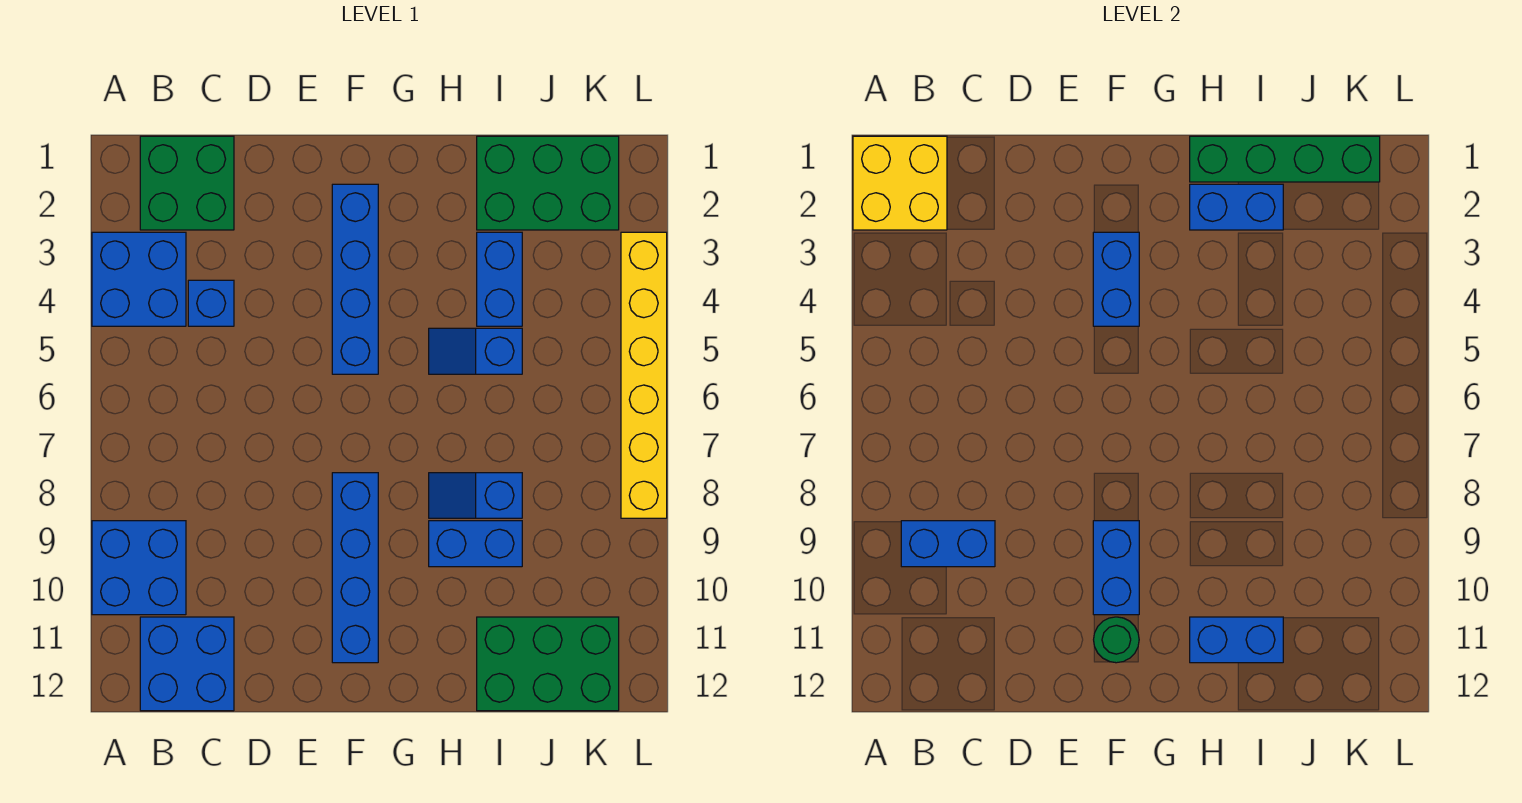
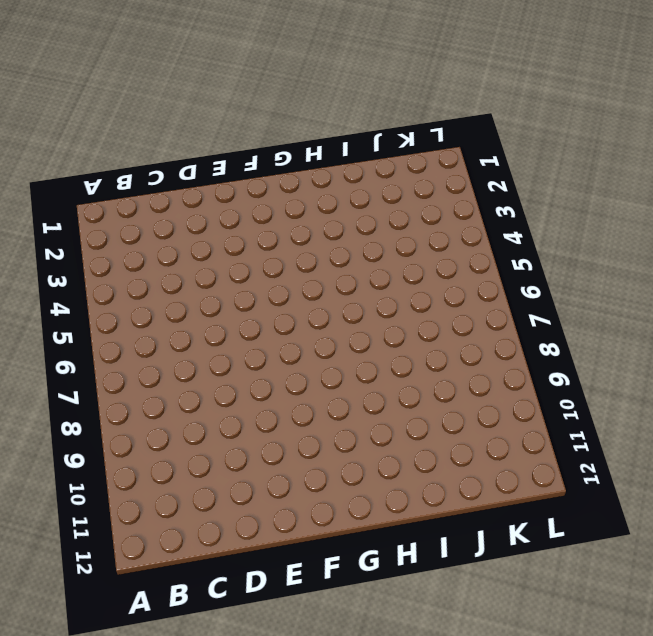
none -> blue 2x2 brick [92,232,186,326]
none -> blue 2x2 brick [92,521,186,615]
none -> green 2x2 brick [140,136,234,230]

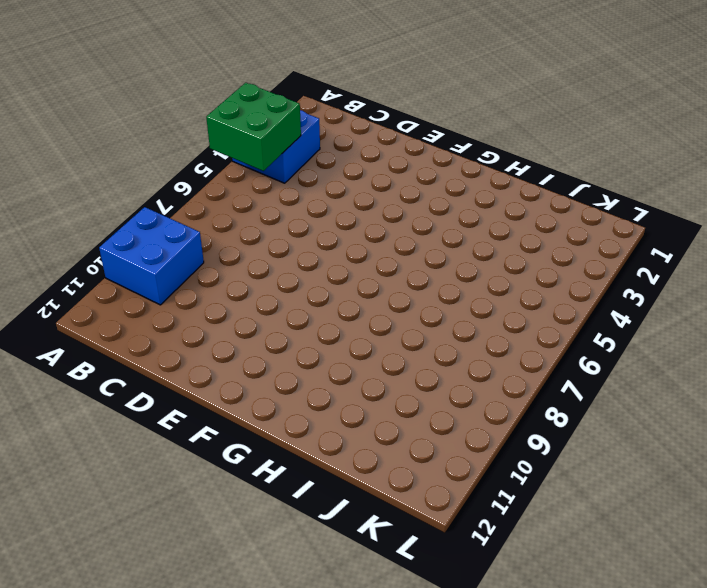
green 2x2 brick [206,83,301,171] -> green 2x2 brick moved to [140,136,234,230]
none -> blue 2x2 brick [140,617,234,711]
none -> blue 1x1 brick [188,280,234,326]
none -> blue 1x4 brick [332,184,378,374]

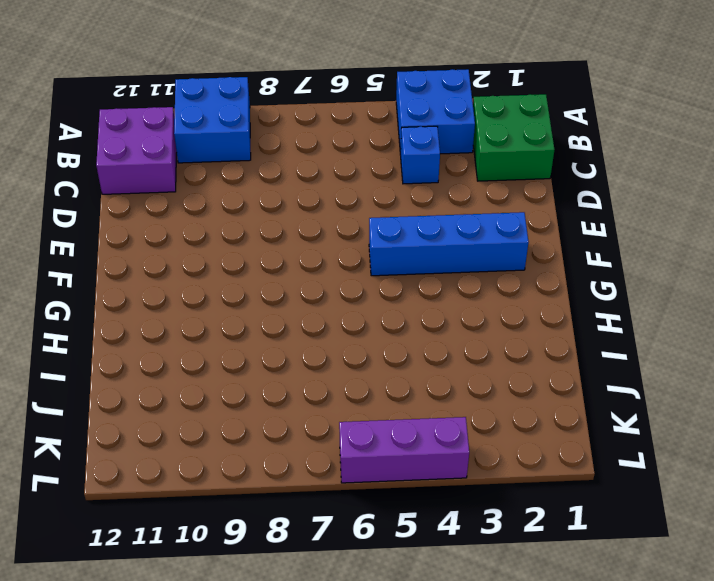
purple 2x2 brick [96,107,177,194] -> blue 2x2 brick [140,617,234,711]
purple 1x3 brick [339,417,469,483] -> yellow 1x6 brick [621,232,667,518]
none -> blue 1x4 brick [332,473,378,663]
none -> blue 1x2 slope [429,328,522,374]
none -> blue 1x2 slope [429,473,522,518]

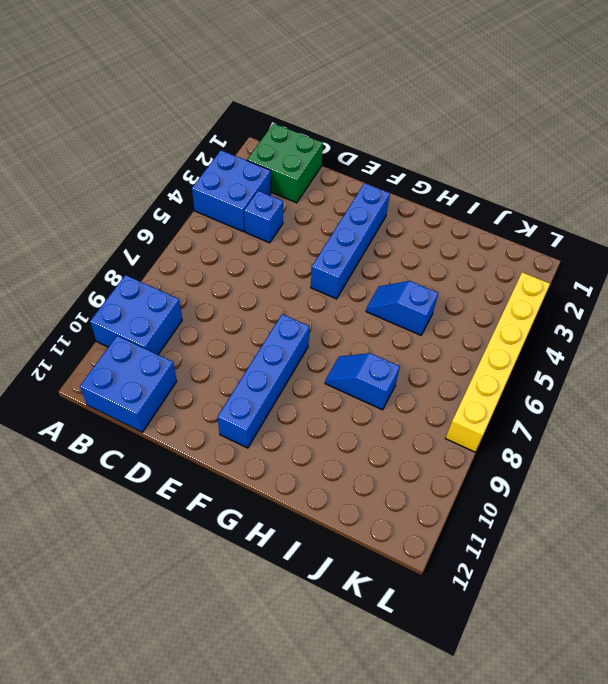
none -> blue 1x2 brick [429,521,522,567]
none -> green 2x3 brick [477,136,619,230]
none -> blue 1x2 brick [477,232,522,326]

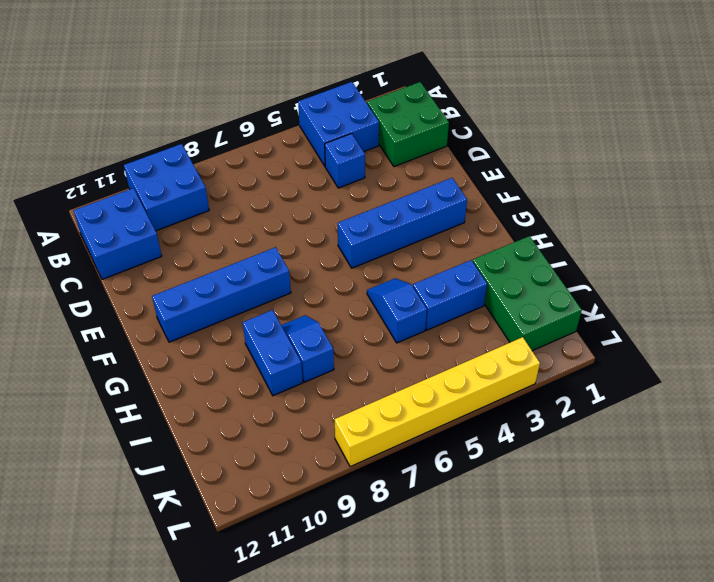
none -> green 2x3 brick [477,617,619,711]
none -> yellow 2x2 brick [853,136,947,230]
none -> blue 1x2 brick [901,521,995,567]

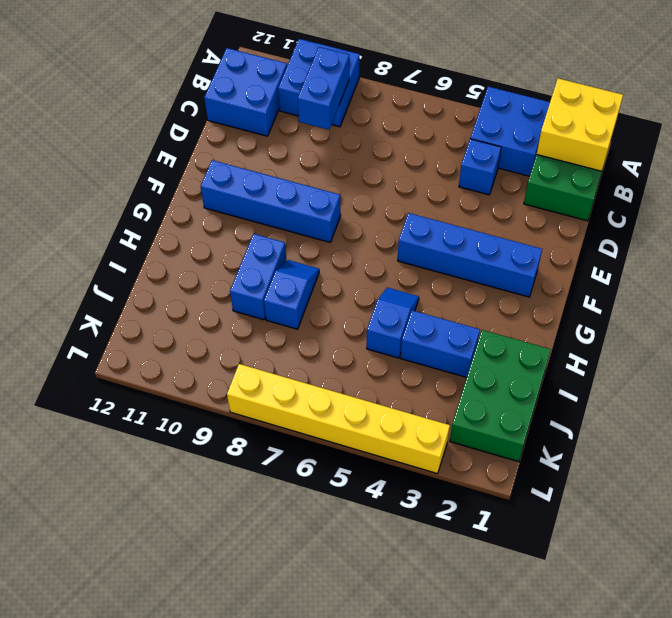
none -> green 2x3 brick [477,617,619,711]
none -> blue 1x2 brick [1093,232,1139,326]
none -> blue 1x2 brick [1093,521,1139,615]

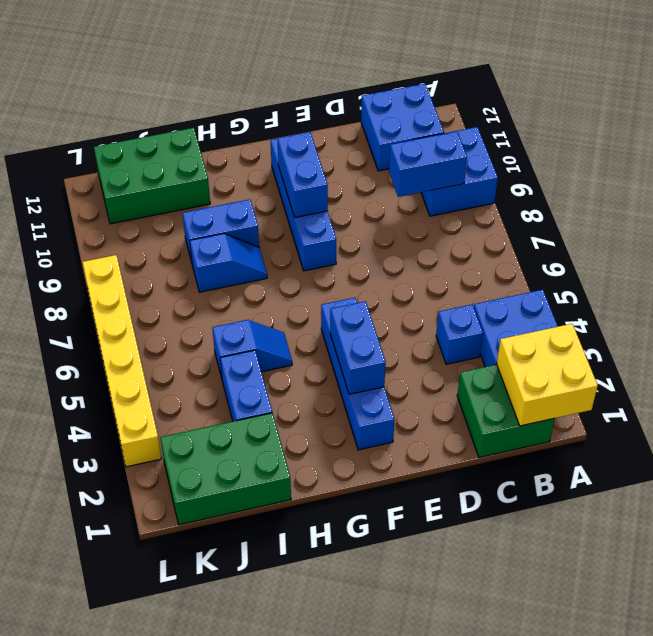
none -> green 1x1 round brick [1094,617,1139,663]
none -> green 1x4 brick [1190,136,1380,182]
none -> blue 1x2 brick [1190,184,1283,230]

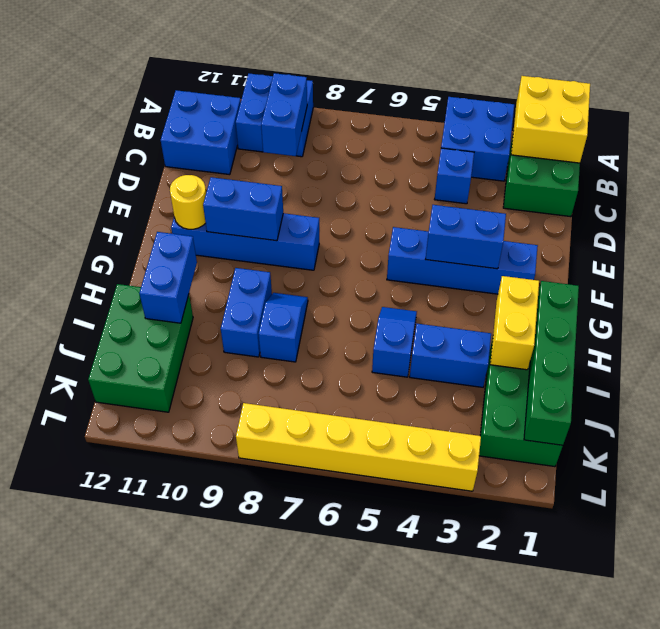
yellow 1x1 round brick [170,175,206,229] -> green 1x1 round brick [1094,617,1139,663]
yellow 1x2 brick [490,276,539,370] -> blue 1x2 brick [1190,184,1283,230]

